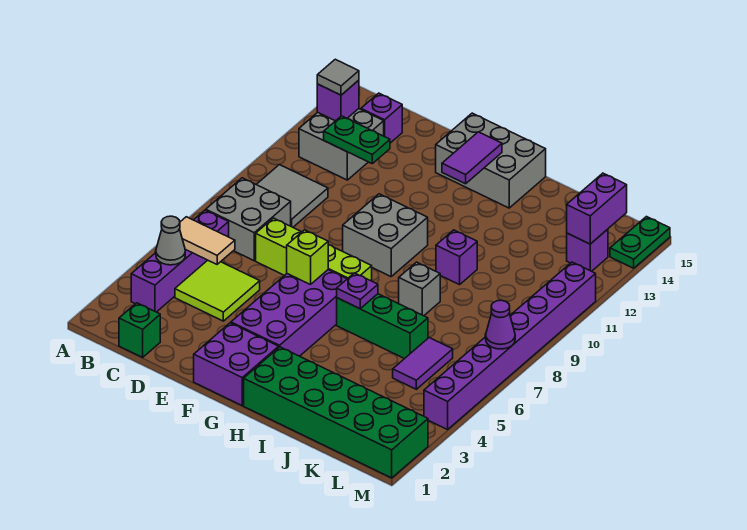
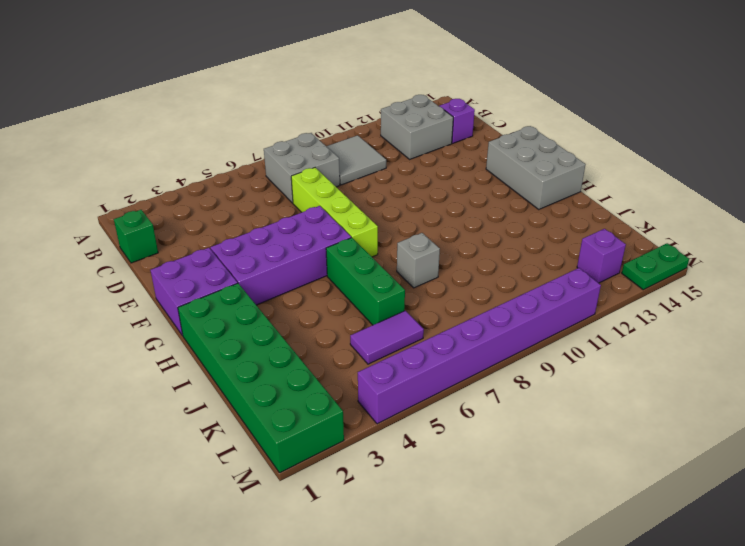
none -> purple 1x4 brick [131,210,229,312]
none -> lime 2x2 tile [175,260,260,321]
none -> grey 2x2 brick [343,194,428,277]
none -> purple 1x1 brick [436,230,477,285]

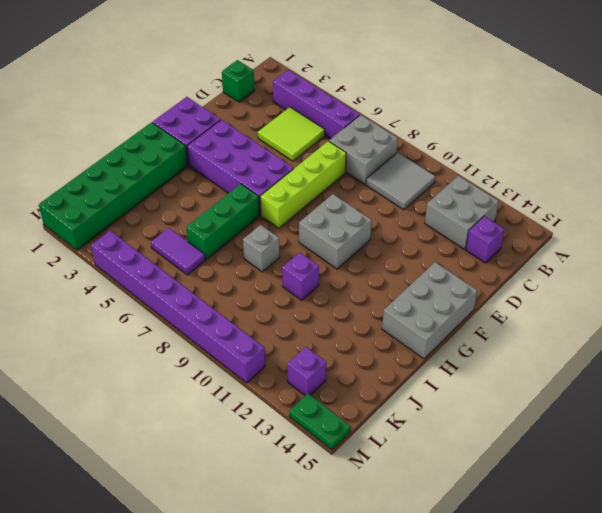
none -> grey 1x1 cone [156,216,185,265]
none -> tan 1x2 tile [180,217,235,264]
none -> purple 1x1 brick [317,80,359,121]
none -> green 1x2 plate [324,116,390,164]

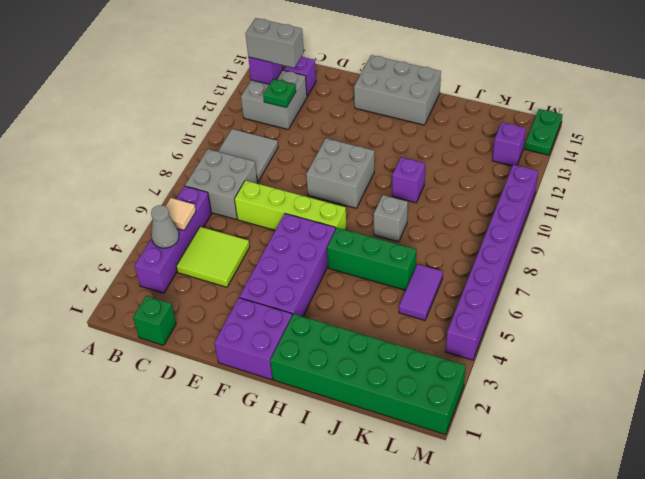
tan 1x1 tile [165,198,196,230] -> tan 1x2 tile [180,217,235,264]
grey 1x2 brick [245,18,304,68] -> grey 1x1 tile [317,59,359,95]
green 1x1 plate [263,79,296,108] -> green 1x2 plate [324,116,390,164]
none -> lime 1x1 brick [287,230,328,285]
none -> purple 1x2 tile [442,132,502,184]
none -> purple 1x1 plate [337,273,378,309]
none -> purple 1x2 brick [567,173,627,244]

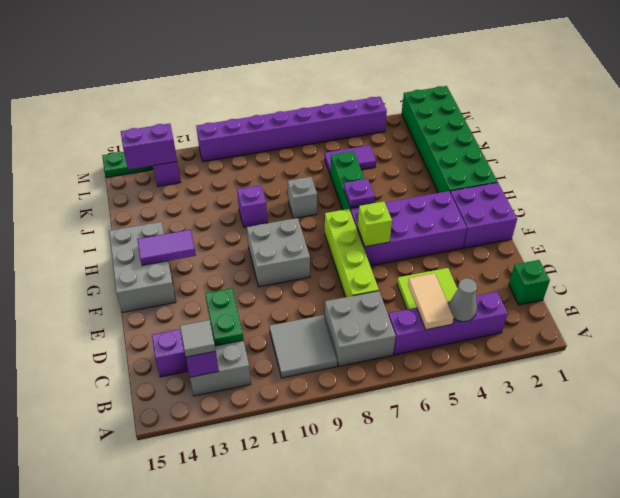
none -> purple 1x1 cone [485,300,515,349]

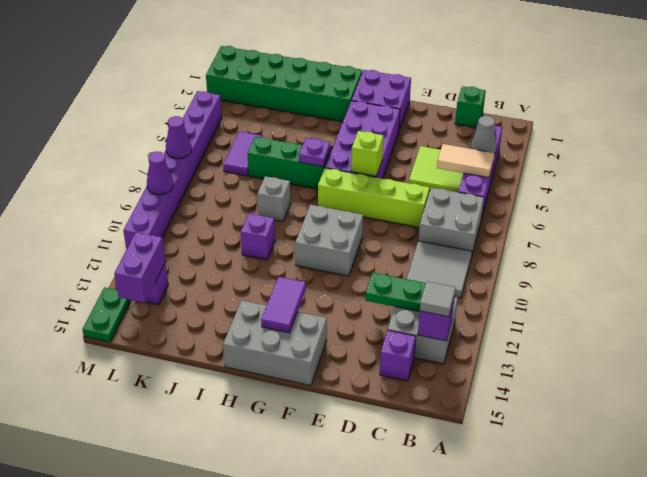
purple 1x1 cone [147,151,173,195] -> none

